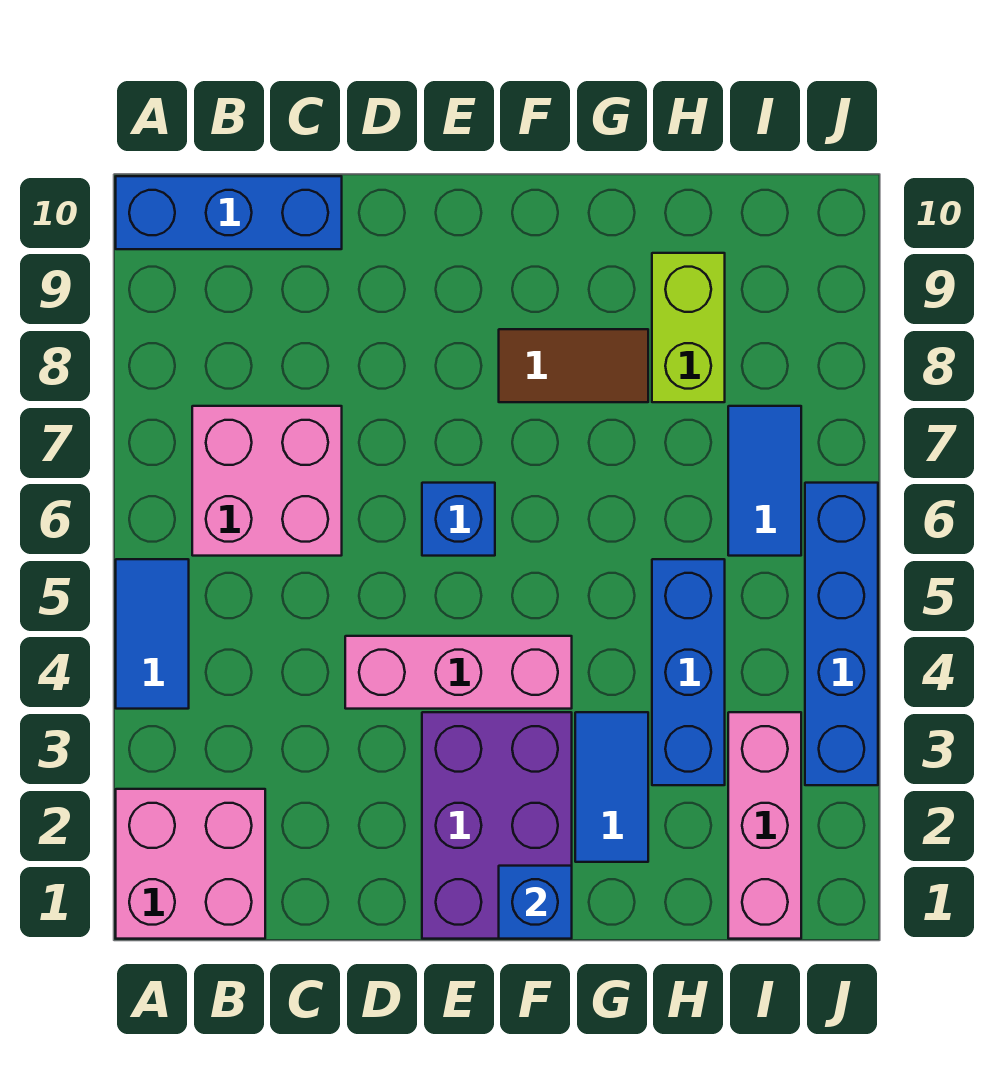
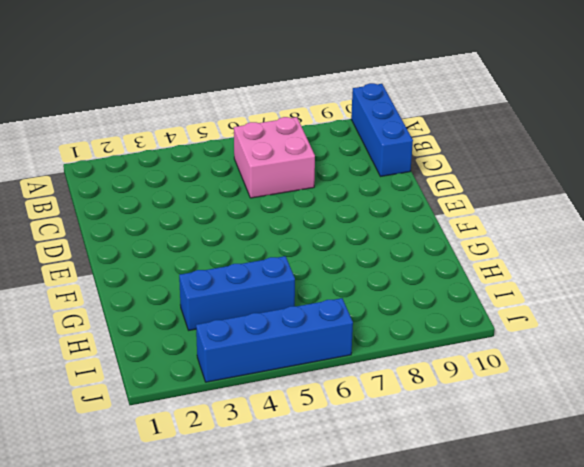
none -> pink 2x2 brick [116,789,265,939]
none -> blue 1x2 tile [116,559,189,709]
none -> pink 1x3 brick [345,636,572,709]

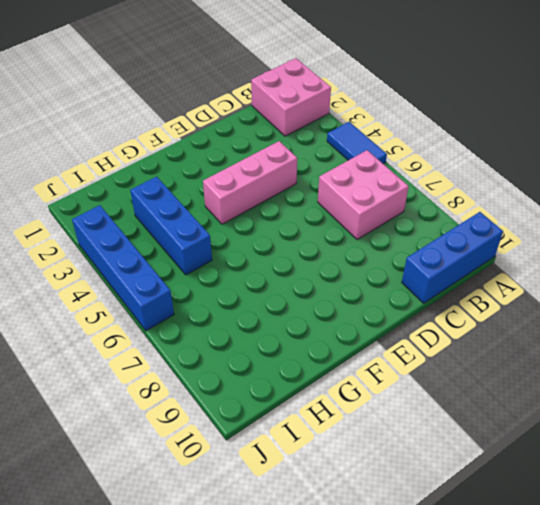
none -> purple 2x3 brick [422,712,572,939]
none -> blue 1x1 brick [422,483,495,556]
none -> brown 1x2 tile [499,329,648,402]

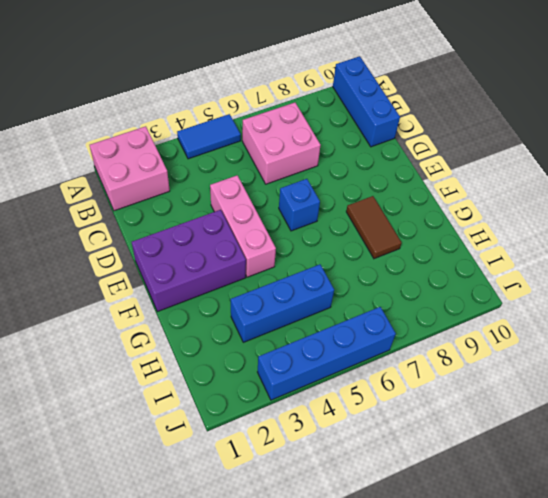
none -> blue 1x2 tile [575,712,648,862]
none -> lime 1x2 brick [652,253,725,402]
none -> pink 1x3 brick [728,712,801,939]

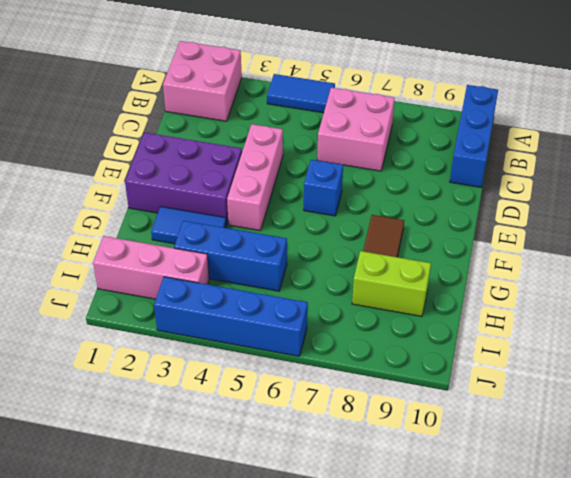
none -> blue 1x2 tile [728,406,801,556]
none -> blue 1x1 brick [499,866,572,939]

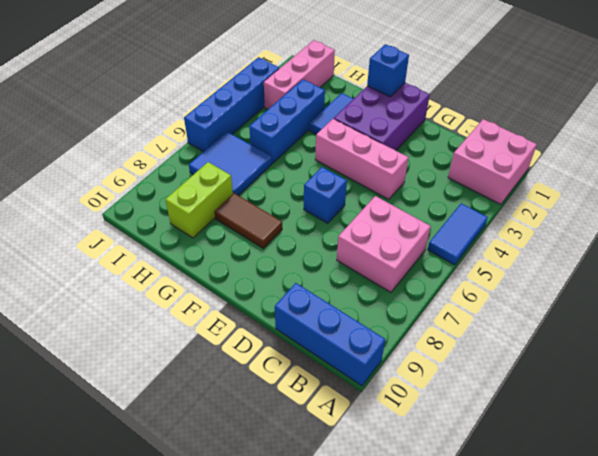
blue 2x2 tile [189,132,272,196] -> blue 1x2 tile [728,406,801,556]

